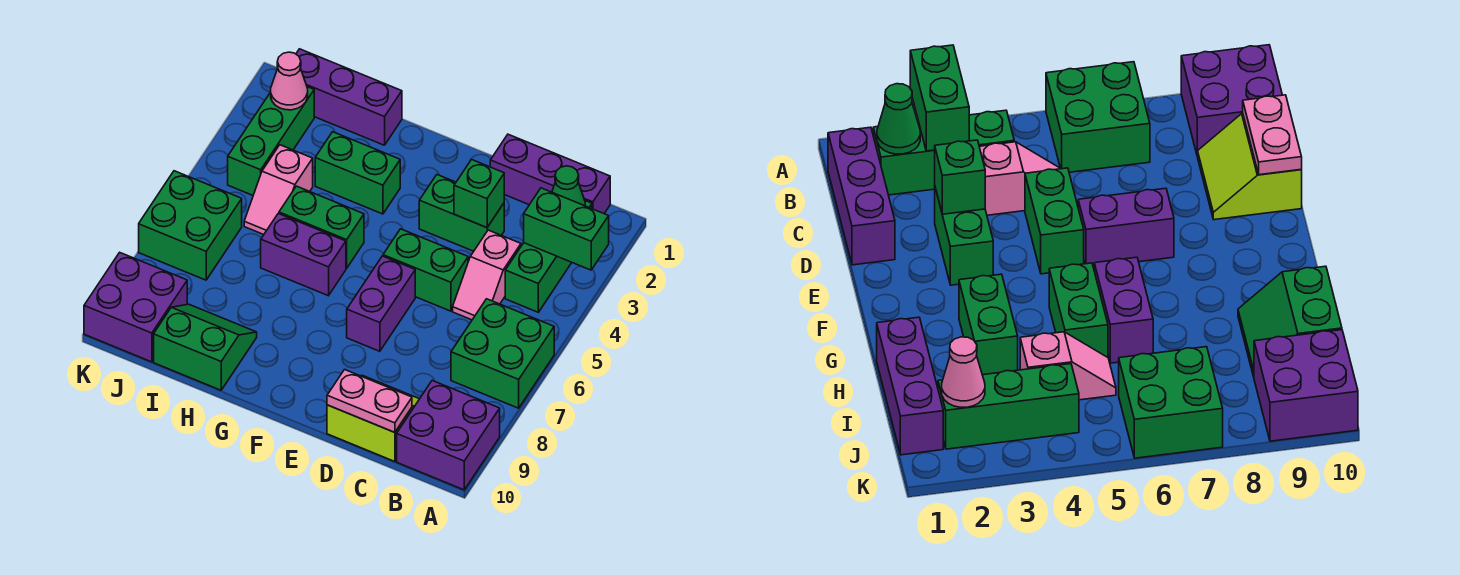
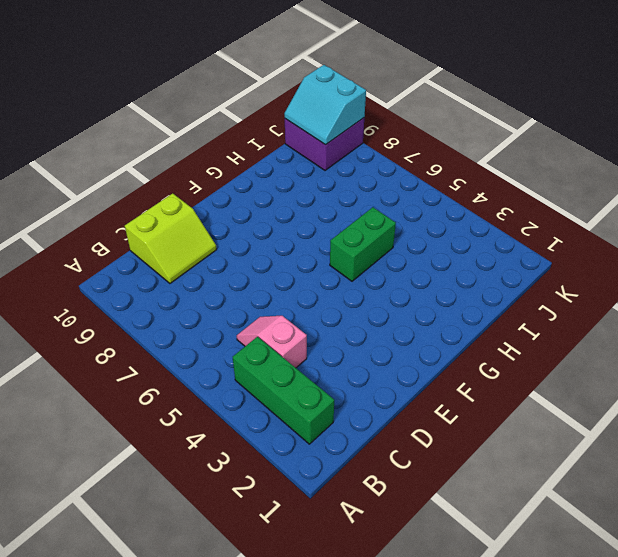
cyan 2x2 slope [284,65,366,145] -> none
none -> green 2x2 brick [451,299,554,408]
none -> purple 2x2 brick [397,381,500,490]
none -> purple 1x3 brick [490,134,610,213]

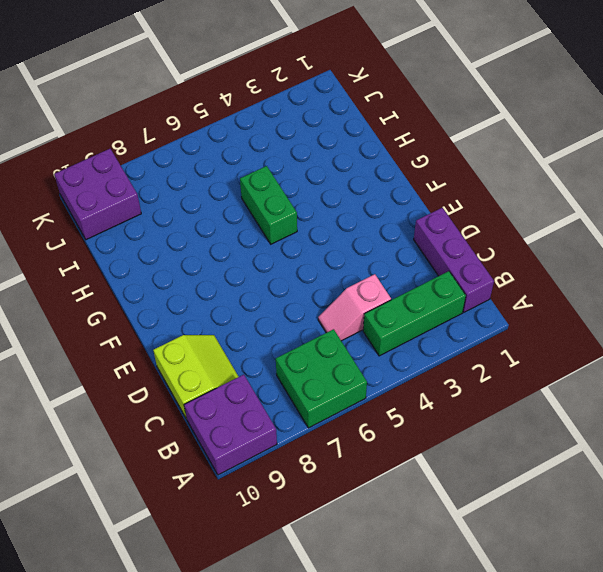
none -> green 1x2 brick [419,175,504,251]
none -> green 1x2 brick [383,229,468,311]
none -> purple 1x2 brick [347,256,415,351]

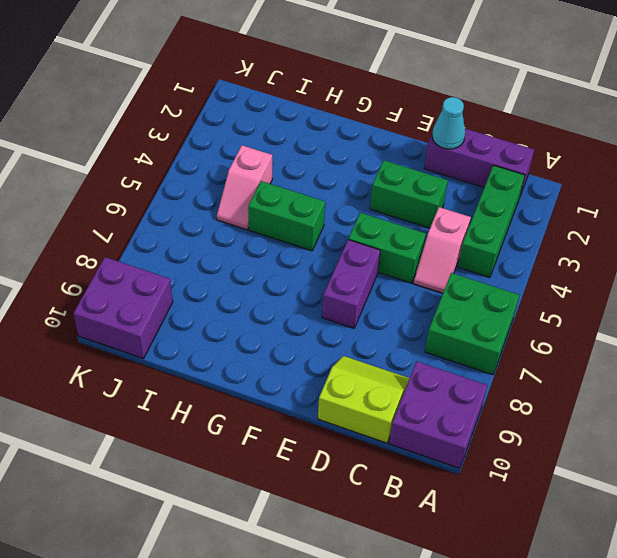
cyan 1x1 cone [432,97,465,149] -> none
none -> green 1x2 brick [315,132,400,214]
none -> purple 1x2 brick [261,213,346,296]
none -> purple 1x3 brick [296,49,402,145]

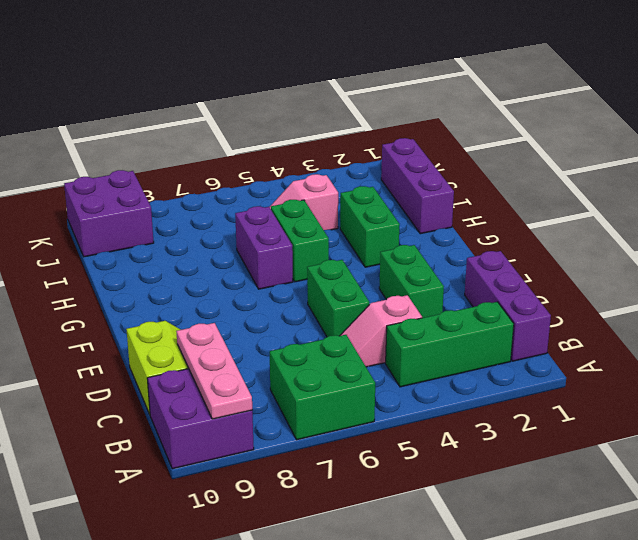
pink 1x3 plate [176,323,252,419] -> none
none -> purple 1x2 brick [347,256,415,351]
none -> green 2x2 slope [154,304,257,390]
none -> green 1x3 brick [228,87,314,195]

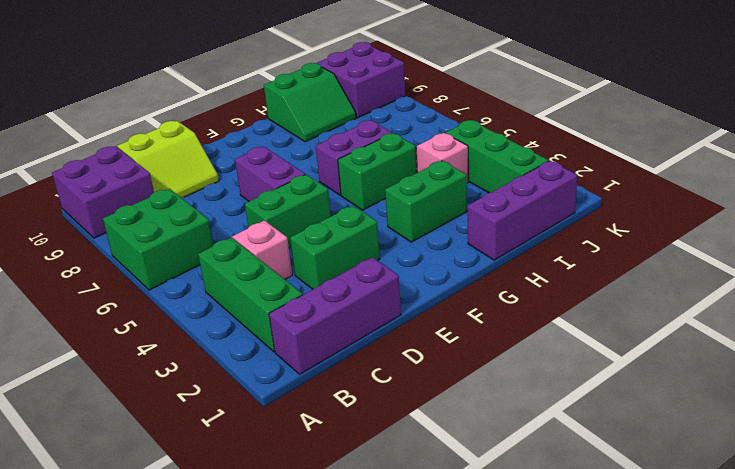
none -> green 2x2 brick [139,171,242,280]
none -> green 1x2 brick [524,188,609,270]
none -> green 1x1 cone [552,166,585,206]

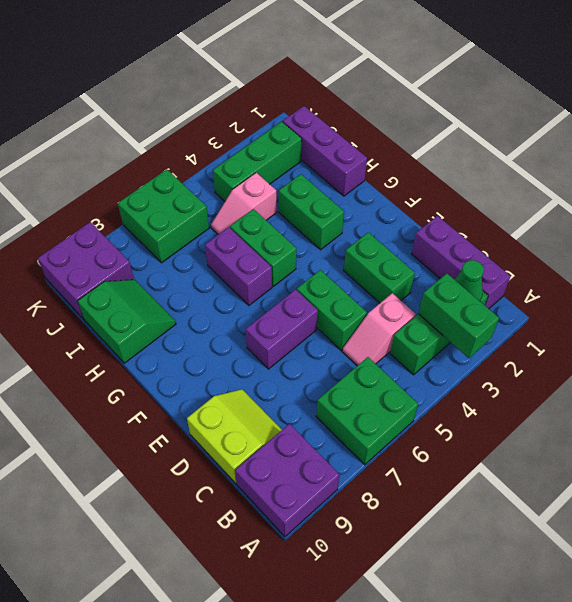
none -> pink 1x2 plate [327,370,412,432]
none -> green 1x1 brick [454,160,504,228]
none -> pink 1x1 cone [271,52,308,110]

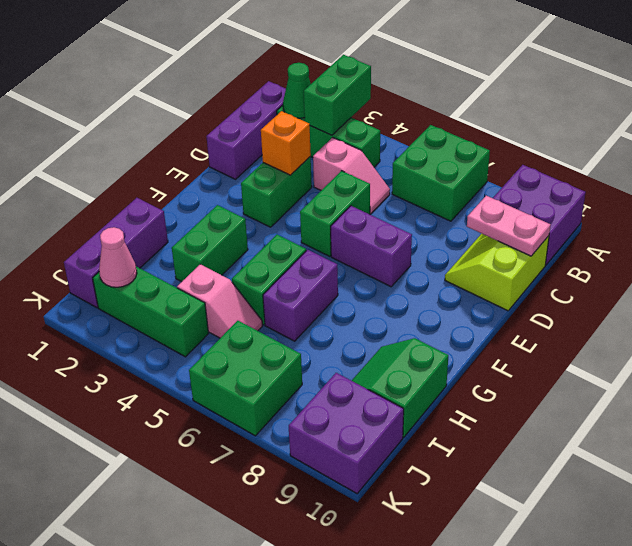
pink 1x2 plate [467,196,551,256] -> pink 1x2 plate turned to [327,370,412,432]
orange 1x1 brick [261,111,311,175] -> green 1x1 brick [454,160,504,228]

